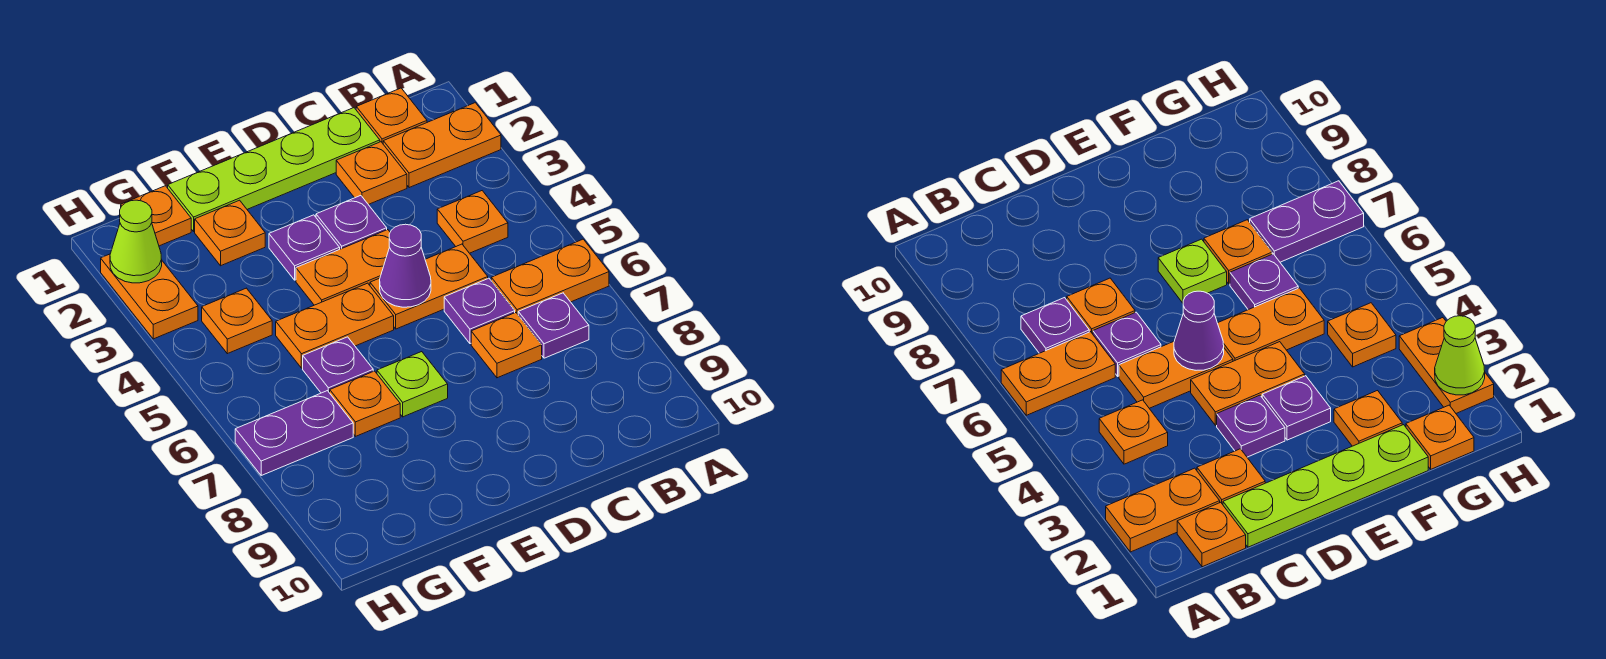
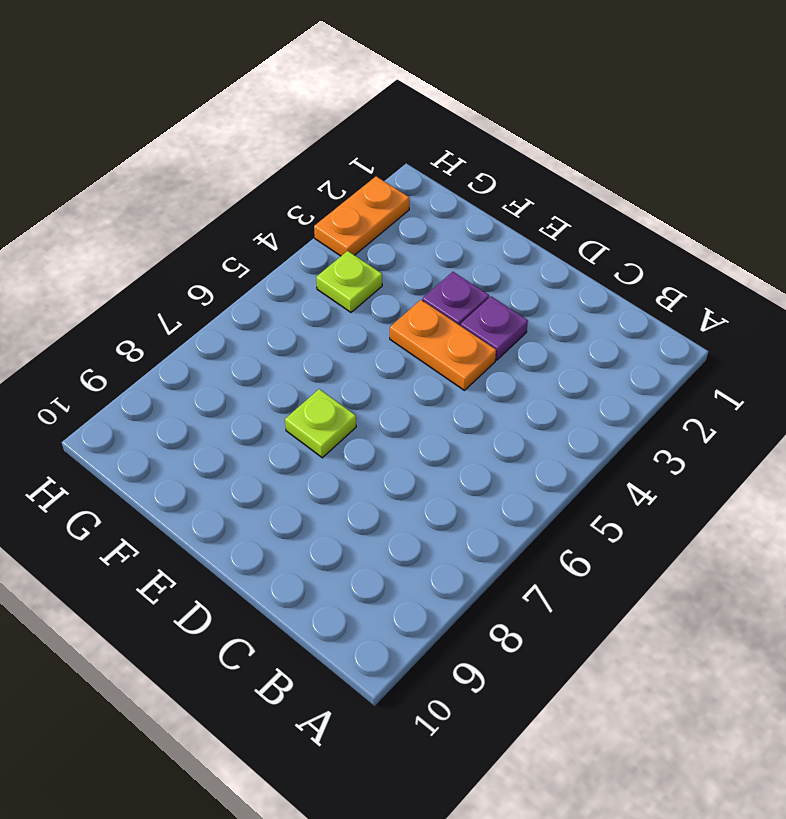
lime 1x1 plate [316,251,382,312] -> orange 1x1 plate [202,288,272,354]
none -> orange 1x2 plate [383,103,501,188]
none -> orange 1x2 plate [491,239,609,314]
none -> orange 1x1 plate [356,88,427,143]

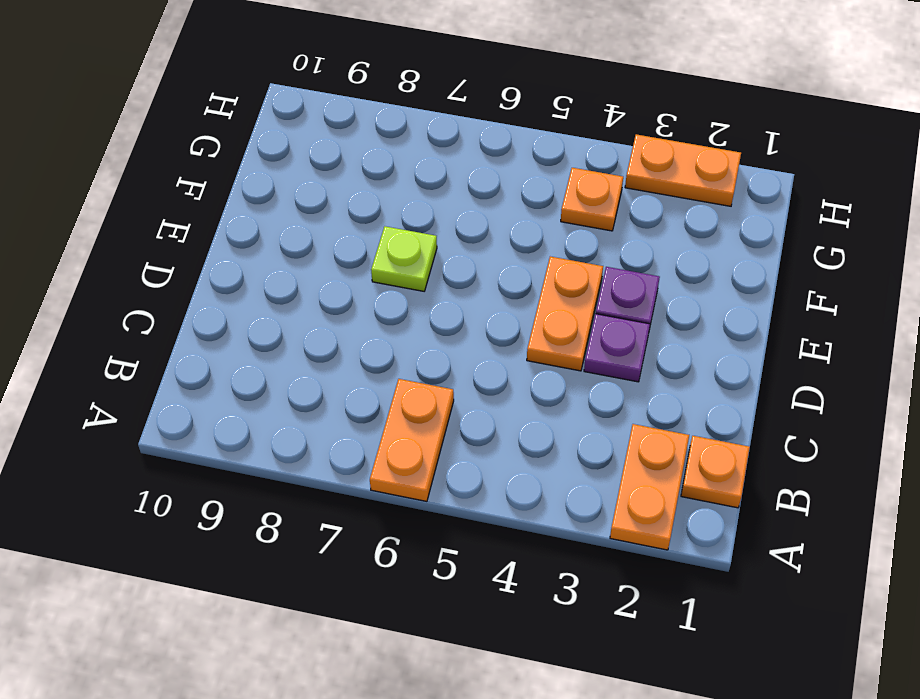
none -> orange 1x1 plate [437,191,508,253]
none -> purple 1x1 plate [518,293,589,358]
none -> lime 1x4 plate [168,108,380,231]

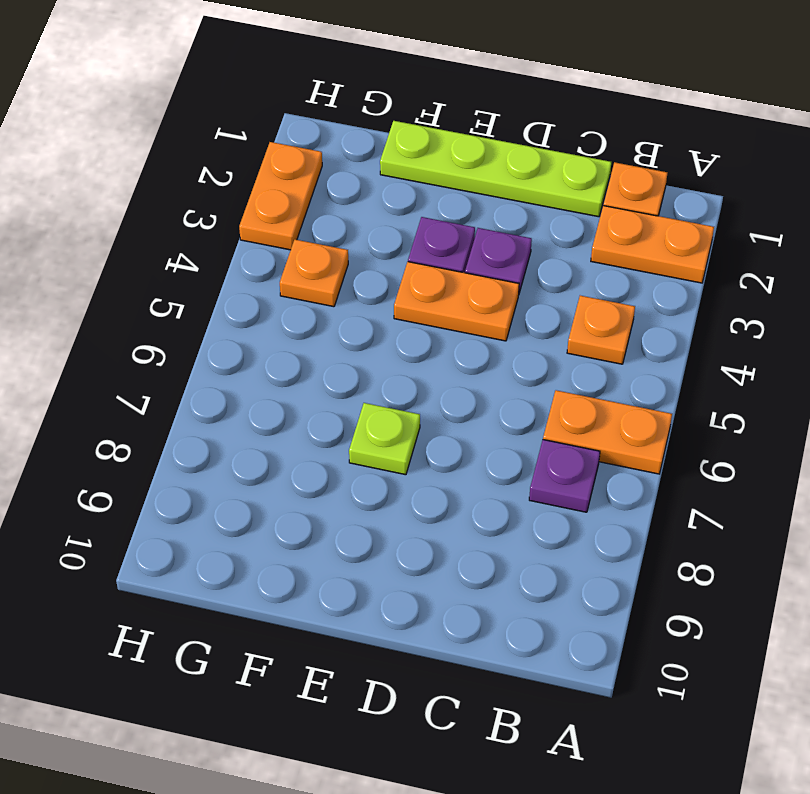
none -> orange 1x1 plate [336,142,407,205]
none -> orange 1x2 plate [370,244,488,329]
none -> purple 1x1 plate [444,278,515,344]

